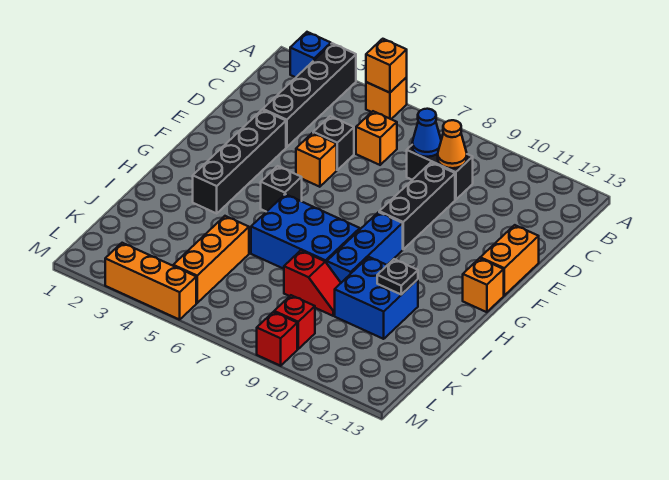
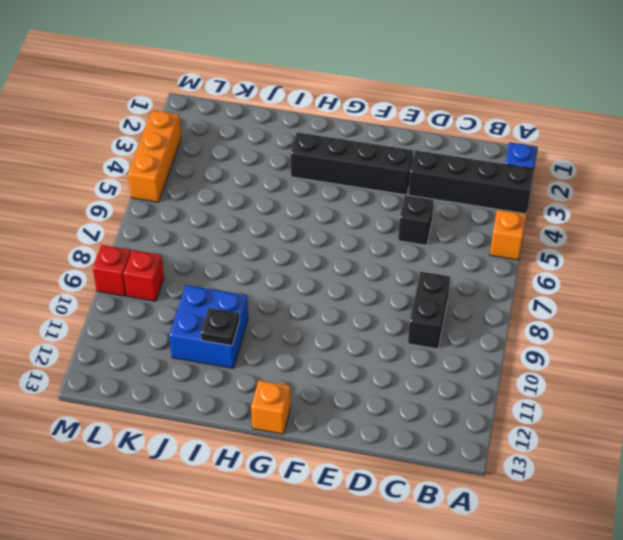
none -> orange 1x1 brick [356,111,397,165]
none -> black 1x3 brick [379,162,455,249]
none -> orange 1x1 brick [296,133,337,187]

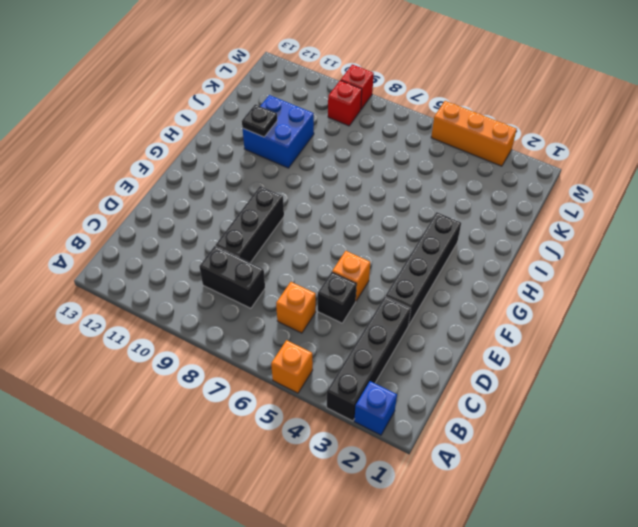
none -> orange 1x2 brick [480,225,539,295]
none -> black 1x1 brick [261,166,302,212]
none -> blue 1x3 brick [327,212,403,283]

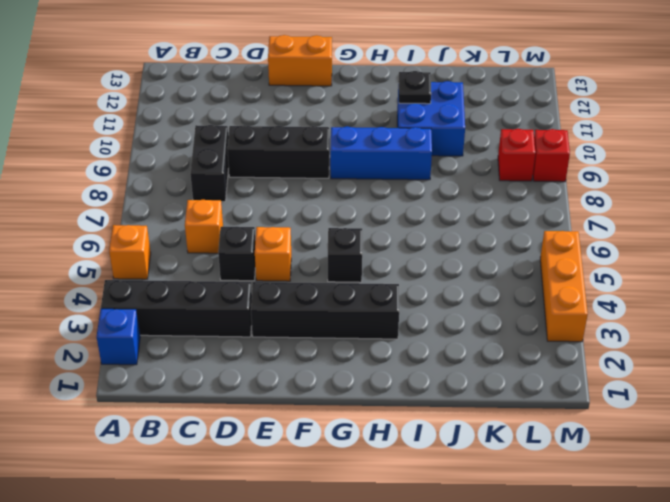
none -> orange 1x1 brick [463,258,504,312]
none -> blue 2x3 brick [251,194,360,269]
none -> orange 1x3 brick [173,216,249,303]

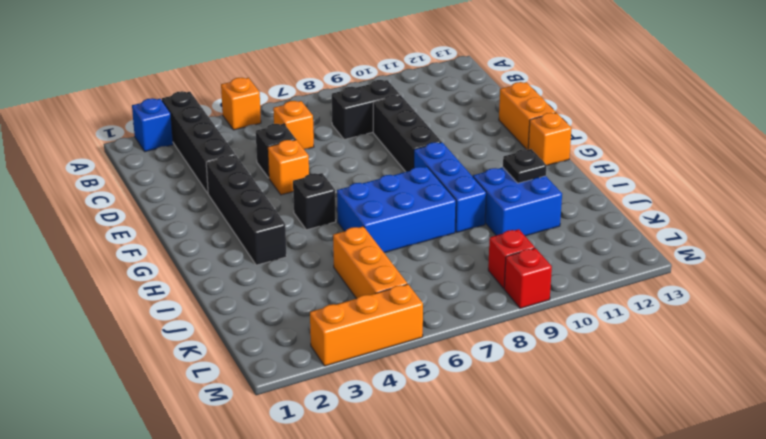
none -> red 1x2 slope [284,250,341,316]
none -> orange 1x1 brick [366,39,407,93]
none -> blue 1x1 cone [412,109,441,157]

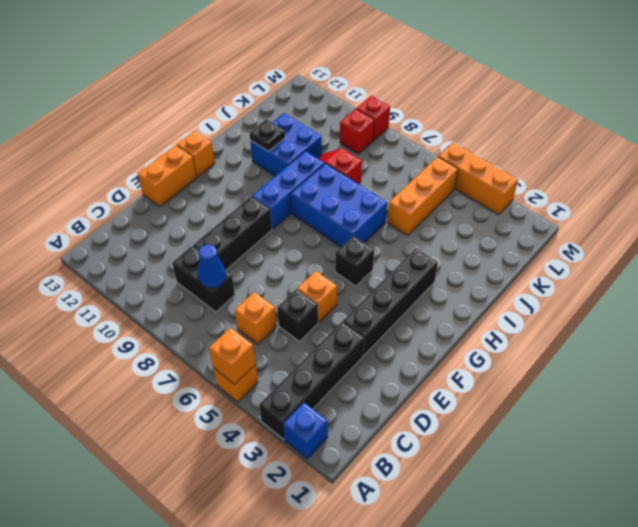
none -> orange 1x1 cone [438,120,467,168]

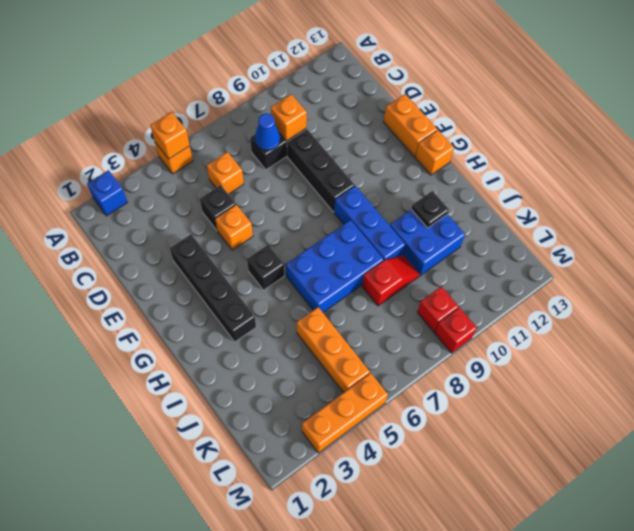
orange 1x1 brick [271,94,307,141] -> orange 1x1 cone [438,120,467,168]
none -> black 1x4 brick [263,43,356,147]

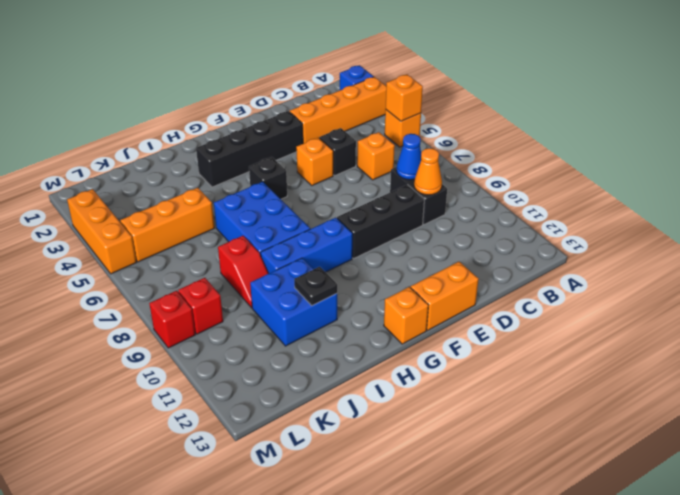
orange 1x4 brick [290,77,386,144] -> black 1x4 brick [263,43,356,147]

